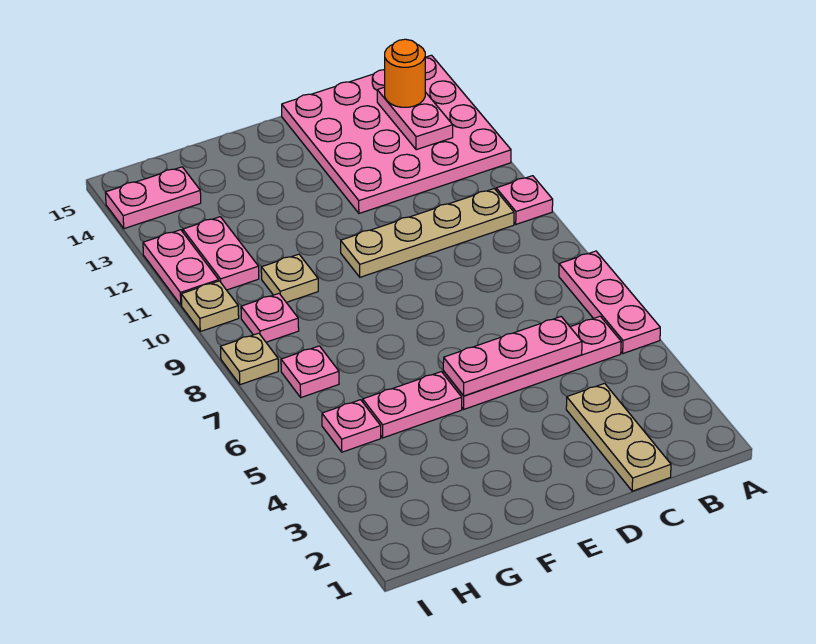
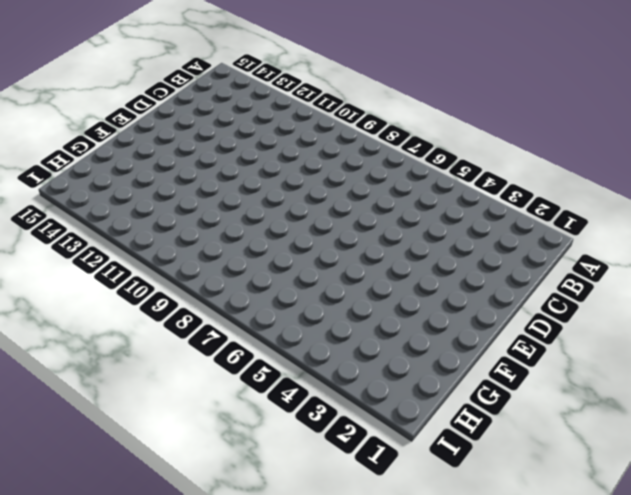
none -> pink 1x3 plate [559,251,660,353]
none -> pink 1x1 plate [496,176,553,224]
none -> pink 4x4 plate [282,55,511,213]

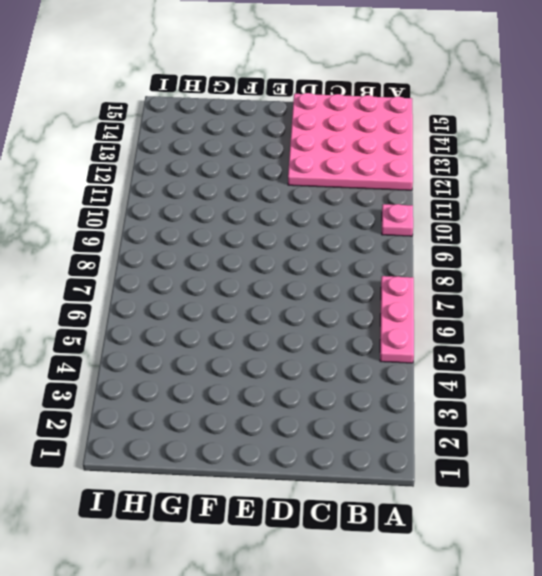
none -> pink 1x4 plate [443,316,621,409]
none -> tan 1x4 plate [341,189,514,277]
none -> tan 1x3 plate [566,383,671,491]

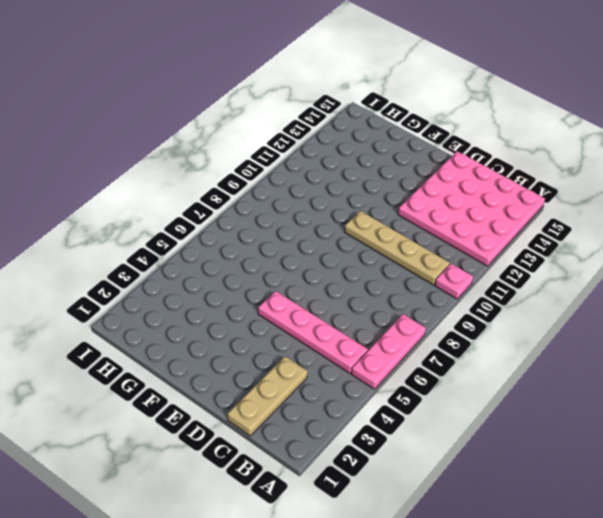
none -> pink 1x2 plate [363,372,462,438]
none -> tan 1x1 plate [261,254,318,302]
none -> pink 1x1 plate [322,400,381,452]

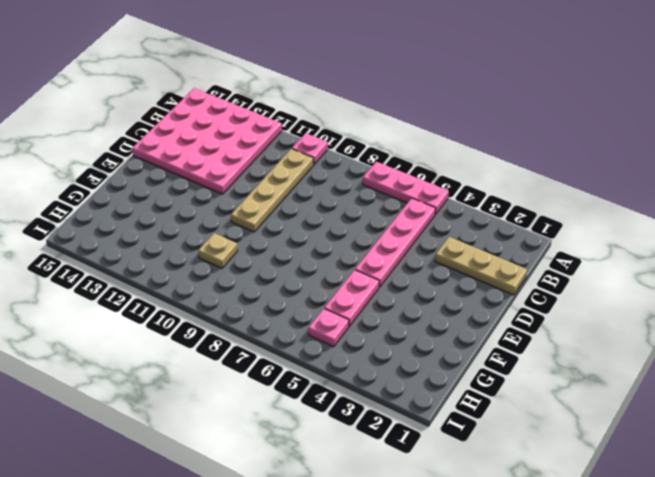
none -> pink 1x1 plate [281,346,339,397]
none -> pink 1x1 plate [241,294,299,342]
none -> pink 1x2 plate [183,217,259,290]

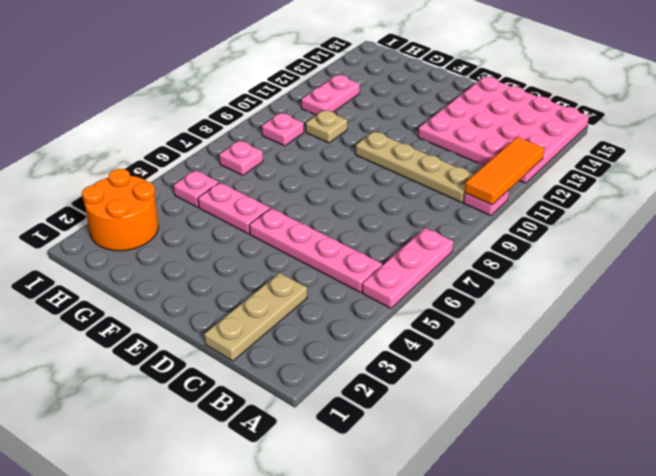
orange 1x3 tile [464,137,544,205] -> none
orange 2x2 round brick [82,169,158,251] -> none
none -> pink 1x2 plate [105,167,201,229]
none -> tan 1x1 plate [221,333,278,385]
none -> tan 1x1 plate [181,281,239,331]

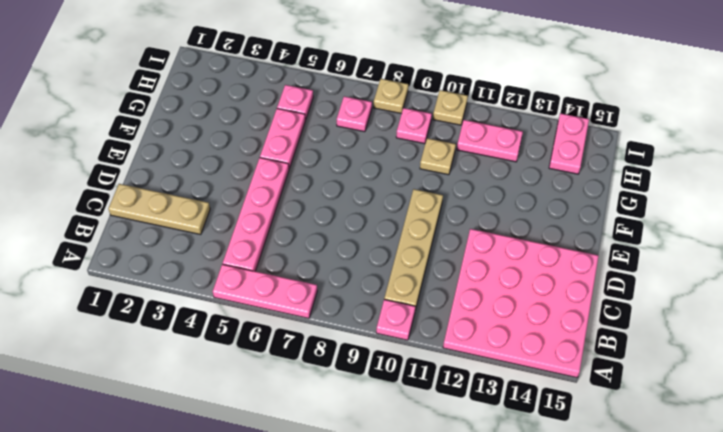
none -> pink 1x2 plate [143,230,219,305]
none -> pink 1x2 plate [377,87,453,150]
none -> pink 1x3 plate [443,317,582,396]

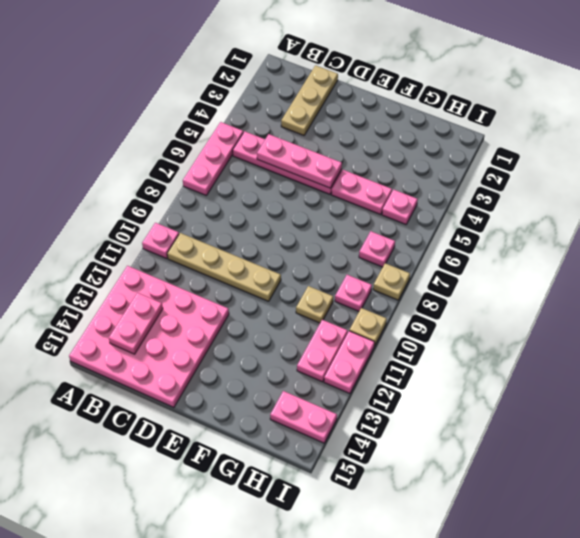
none -> orange 1x1 round brick [385,39,425,107]

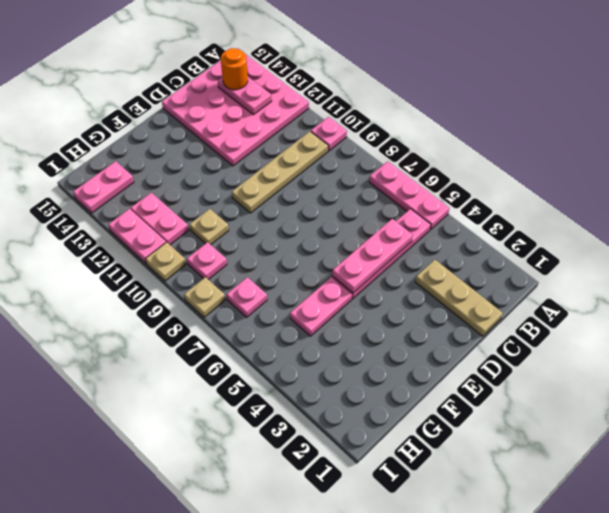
none -> pink 1x1 plate [322,400,381,452]

